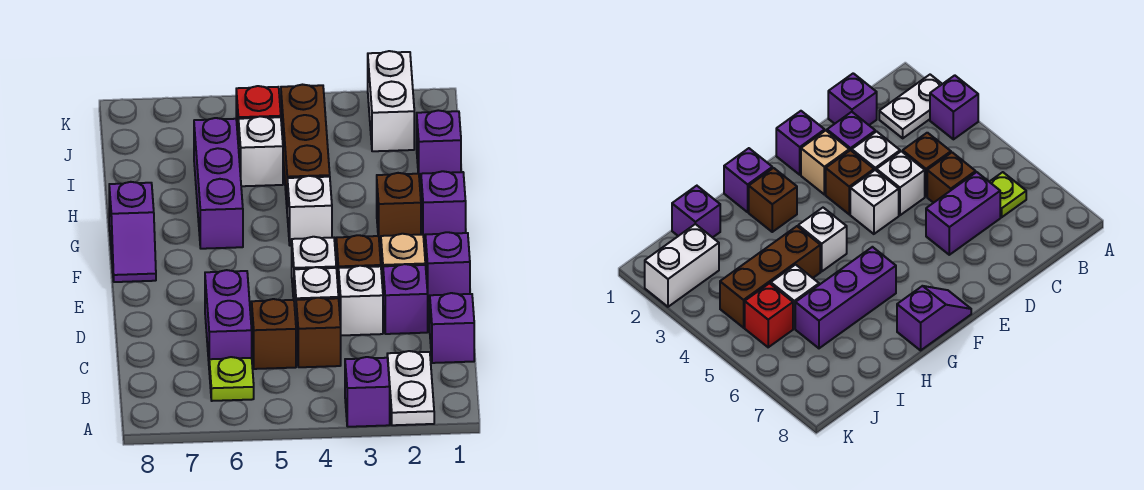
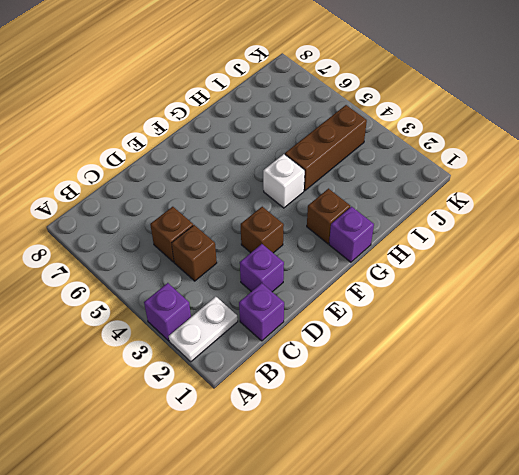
none -> lime 1x1 plate [209,357,254,401]
none -> purple 1x2 brick [205,270,252,361]
none -> white 1x1 brick [339,266,383,335]

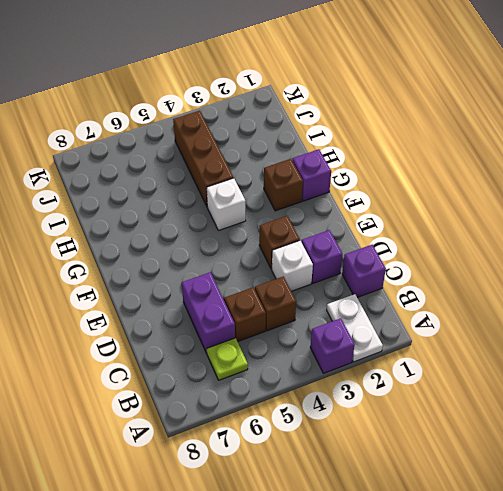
none -> white 1x1 brick [294,267,339,320]
none -> purple 1x1 brick [425,232,470,302]
none -> tan 1x1 brick [381,234,425,288]

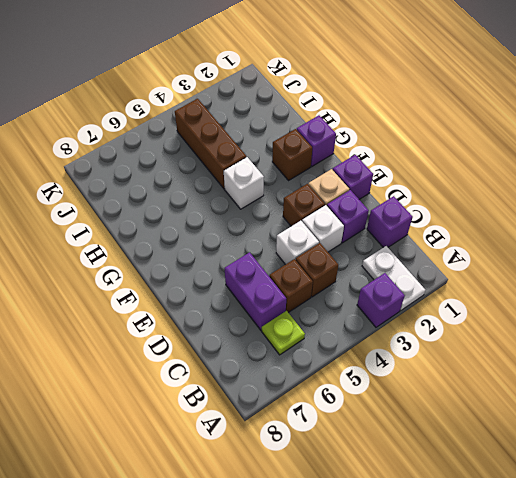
none -> white 1x1 brick [292,237,336,300]
none -> purple 1x2 slope [109,182,156,282]
none -> purple 1x3 brick [194,118,243,249]

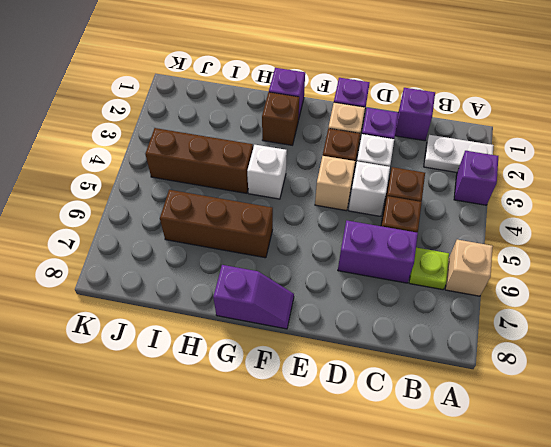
tan 1x1 brick [445,240,493,296] -> none
tan 1x1 brick [315,156,355,211] -> white 1x1 brick [292,237,336,300]
brown 1x3 brick [160,190,273,258] -> purple 1x3 brick [194,118,243,249]
none -> purple 1x1 brick [417,110,461,180]
none -> white 1x1 brick [238,116,283,186]
none -> white 1x2 brick [368,51,414,151]

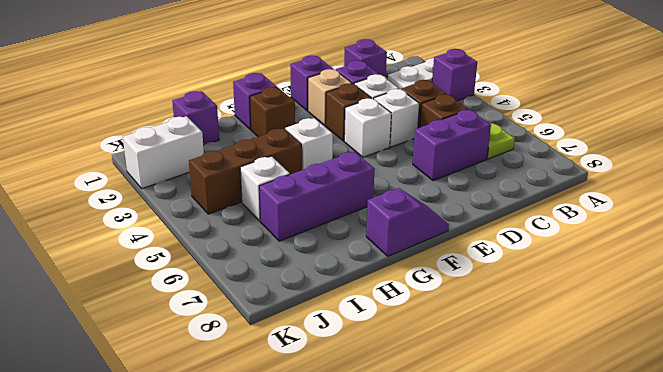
none -> red 1x1 brick [236,86,281,135]

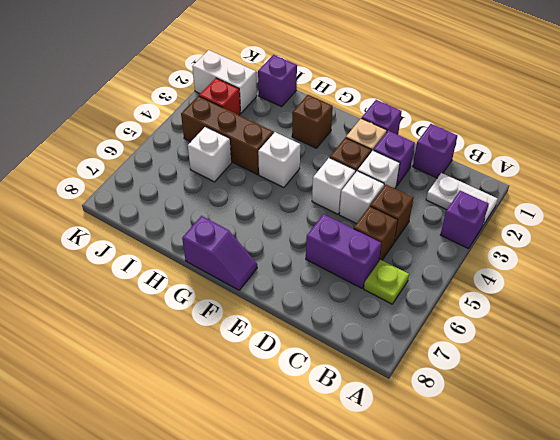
red 1x1 brick [199,78,240,115] -> red 1x1 brick moved to [236,86,281,135]
none -> purple 1x1 brick [421,171,466,241]
none -> purple 1x3 brick [194,118,243,249]

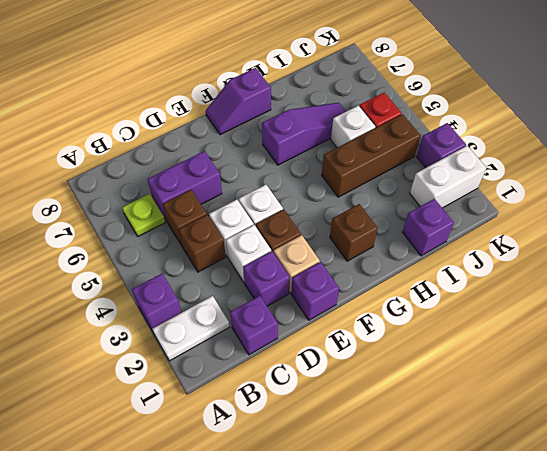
purple 1x3 slope [262,103,346,165] -> purple 1x3 brick [194,118,243,249]
purple 1x1 brick [417,123,466,168] -> purple 1x1 brick moved to [421,171,466,241]
none -> white 1x1 brick [287,176,332,246]

